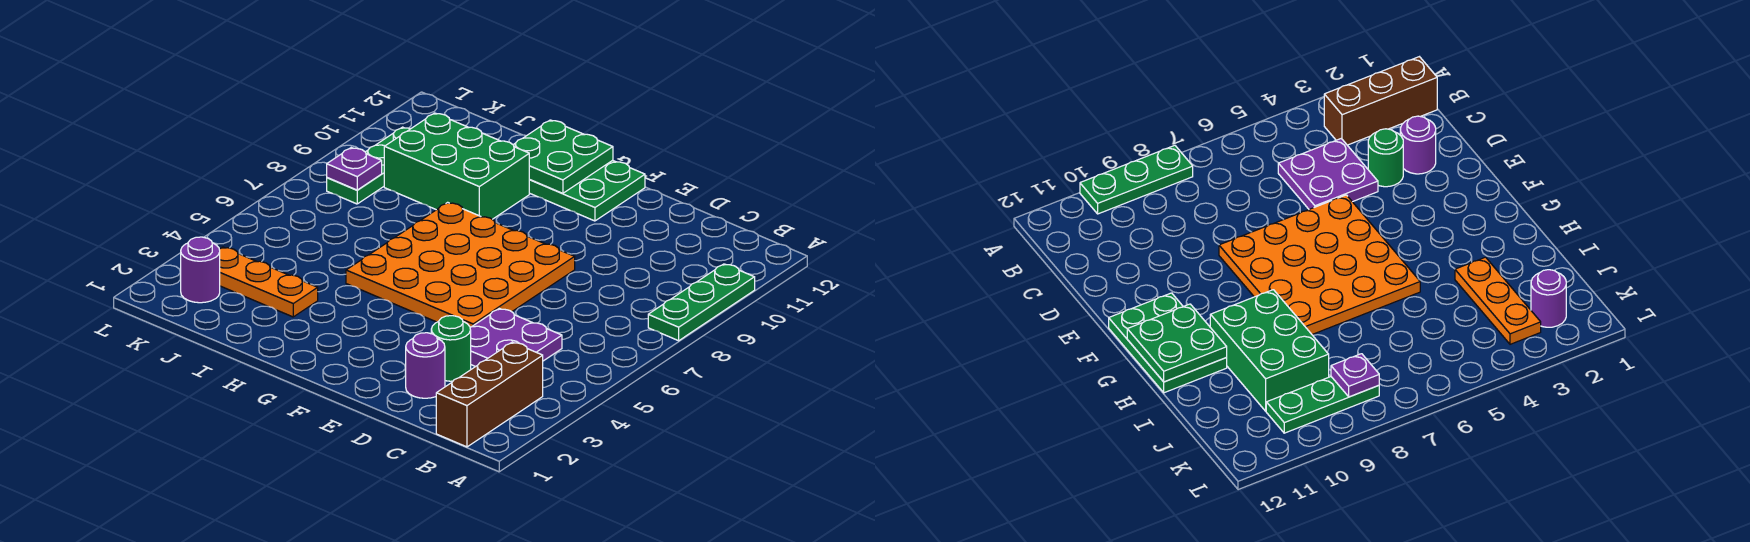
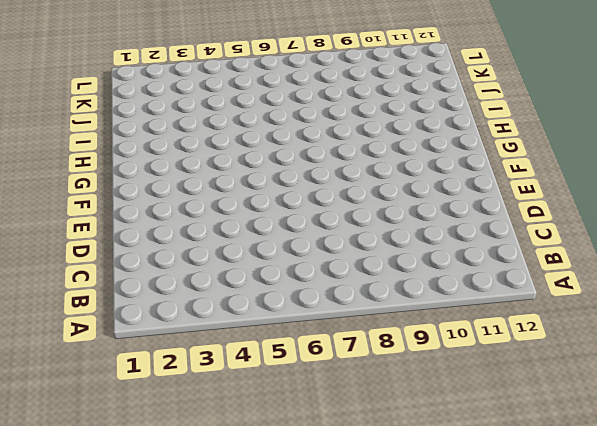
none -> green 1x3 plate [648,264,755,341]
none -> brown 1x3 brick [436,342,543,447]
none -> purple 2x2 plate [470,309,562,367]

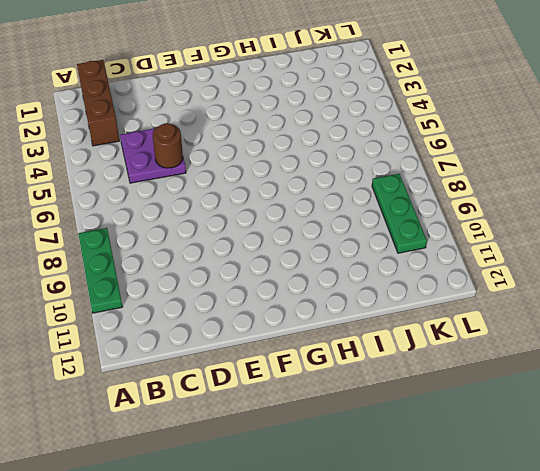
brown 1x1 round brick [153,123,183,168] -> none
none -> purple 1x1 round brick [406,333,445,398]
none -> green 1x1 round brick [431,316,471,381]
none -> orange 4x4 plate [346,202,575,327]

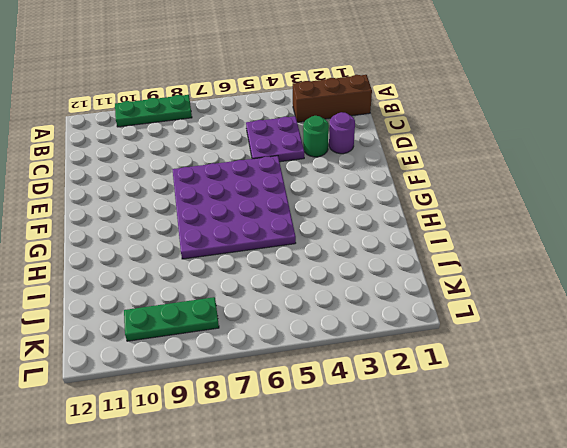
purple 4x4 plate [172,156,296,259] -> orange 4x4 plate [346,202,575,327]
none -> green 2x3 plate [529,160,645,221]
none -> green 2x3 brick [384,113,529,219]
none -> orange 1x3 plate [219,247,318,317]

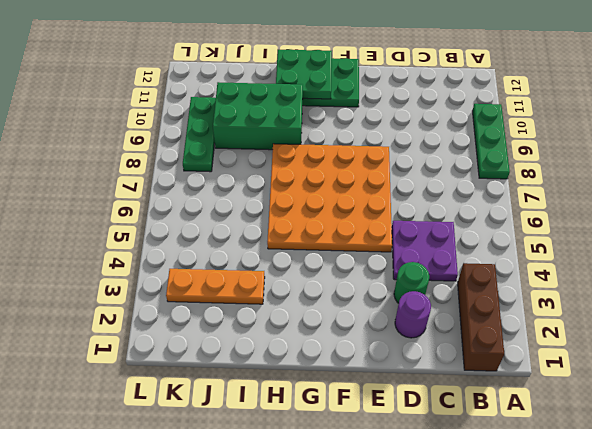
none -> purple 1x1 round brick [181,237,220,303]
none -> purple 1x1 plate [327,148,382,190]

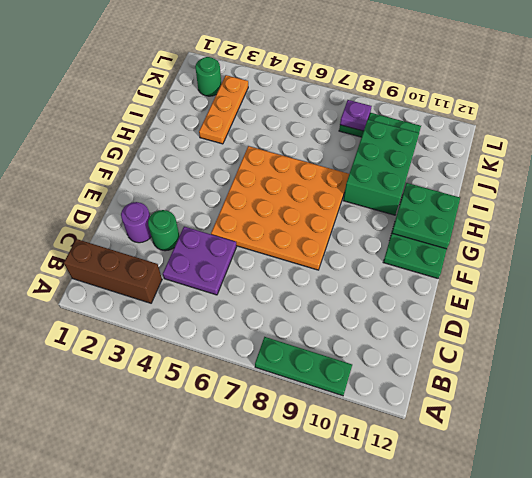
green 1x1 round brick [195,57,221,96] -> purple 1x1 round brick [181,237,220,303]

